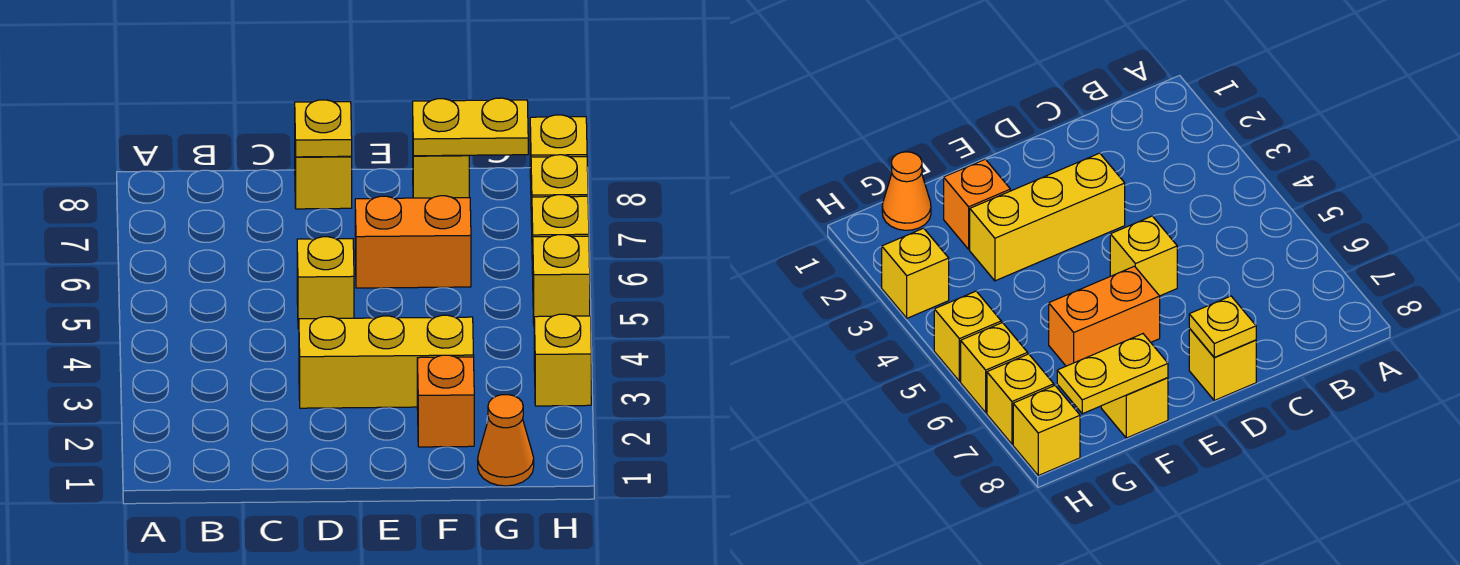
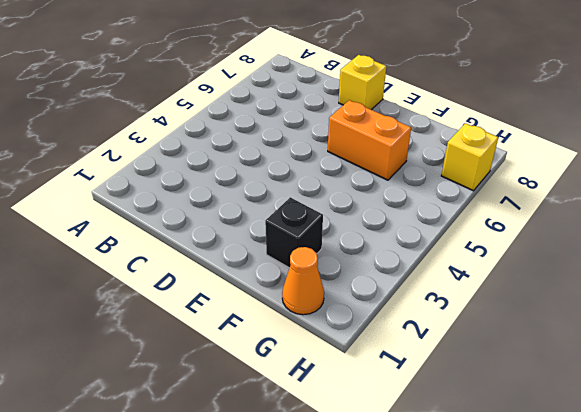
black 1x1 brick [265,197,323,268] -> orange 1x1 brick [417,355,474,447]
none -> yellow 1x3 brick [299,315,474,408]
none -> yellow 1x1 brick [297,237,354,329]
none -> yellow 1x1 brick [413,155,469,198]

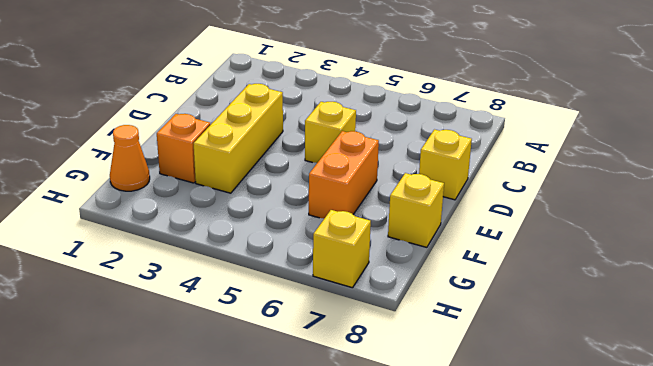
none -> yellow 1x1 brick [534,314,591,406]
none -> yellow 1x1 brick [533,235,590,323]
none -> yellow 1x1 brick [532,195,589,275]

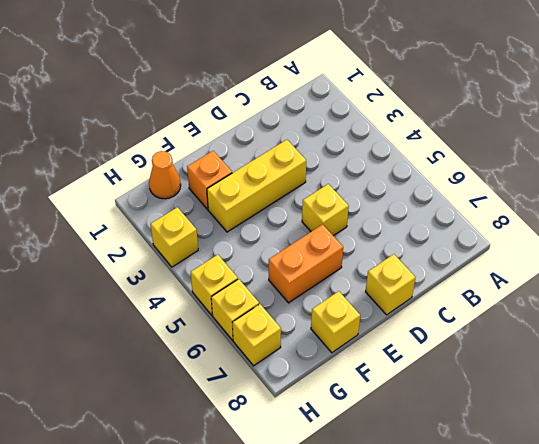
none -> yellow 1x1 brick [530,115,587,179]
none -> yellow 1x1 plate [295,100,352,157]
none -> yellow 1x2 plate [413,98,528,156]

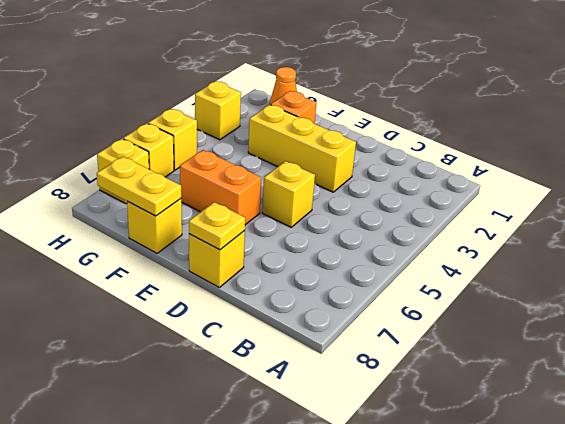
none -> yellow 1x1 brick [530,115,587,179]

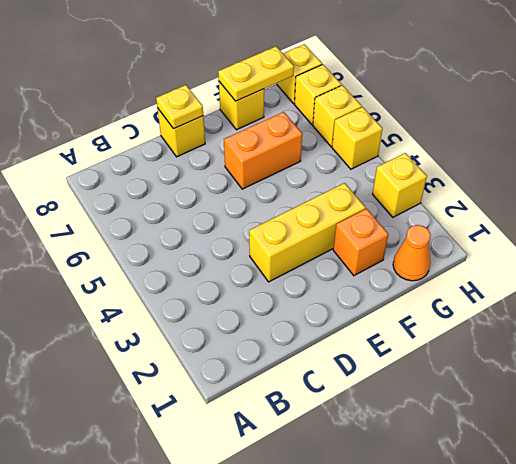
none -> yellow 1x1 brick [297,237,354,329]

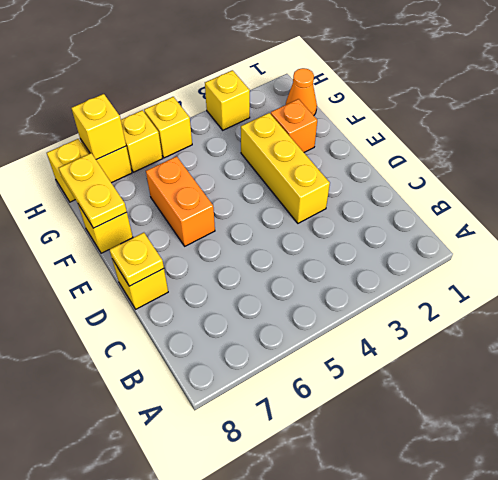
yellow 1x1 brick [72,94,126,160] -> yellow 1x1 brick moved to [297,237,354,329]

